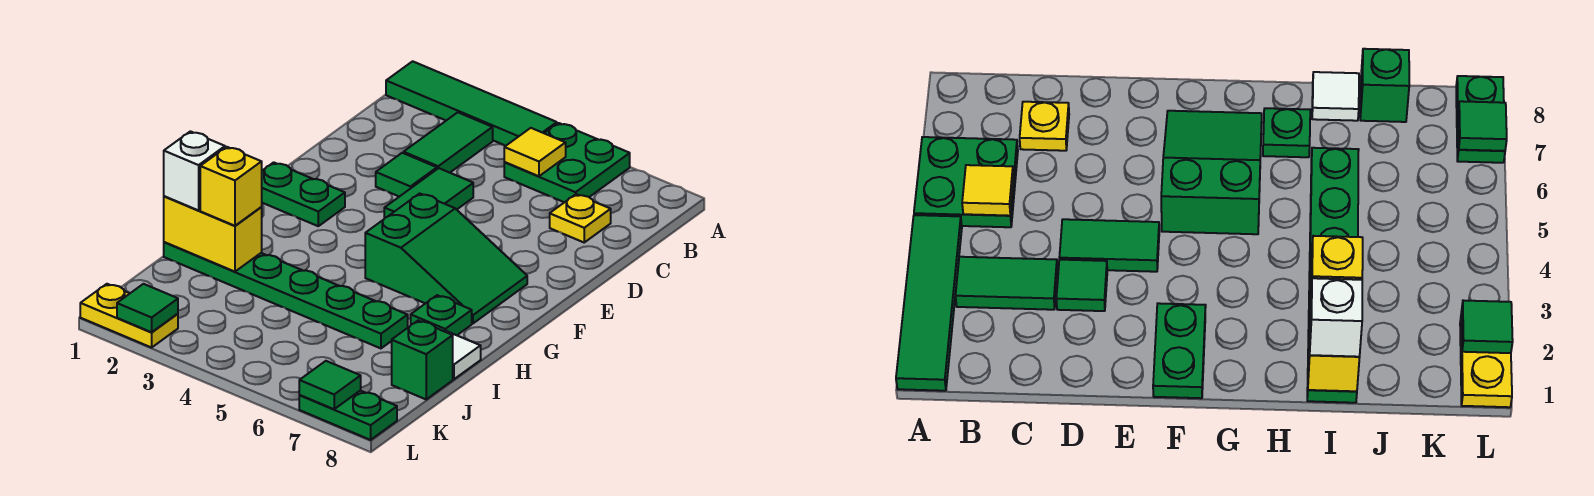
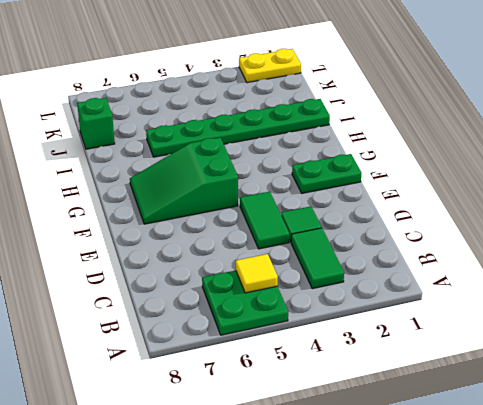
none -> green 1x4 tile [386,61,557,145]
none -> yellow 1x1 plate [550,194,611,242]
none -> green 1x1 plate [411,295,472,335]

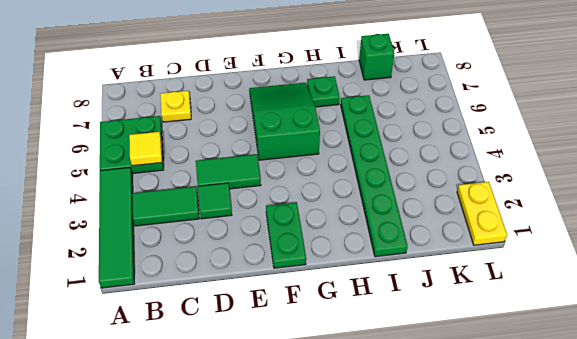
none -> white 1x1 tile [445,331,481,379]
none -> green 1x2 plate [299,391,397,440]
none -> yellow 1x2 brick [164,196,262,272]

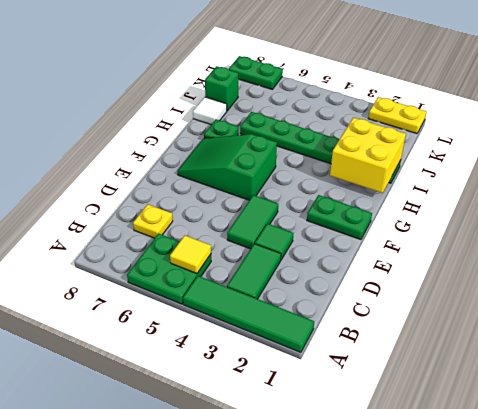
yellow 2x2 brick [330,118,406,193] -> yellow 1x2 brick [164,196,262,272]
none -> green 1x1 tile [117,284,178,332]
none -> green 1x1 tile [299,361,361,409]
none -> white 1x1 brick [164,131,225,210]

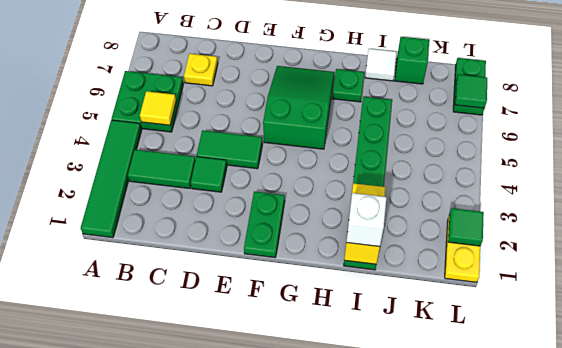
none -> yellow 1x1 brick [200,147,262,226]

